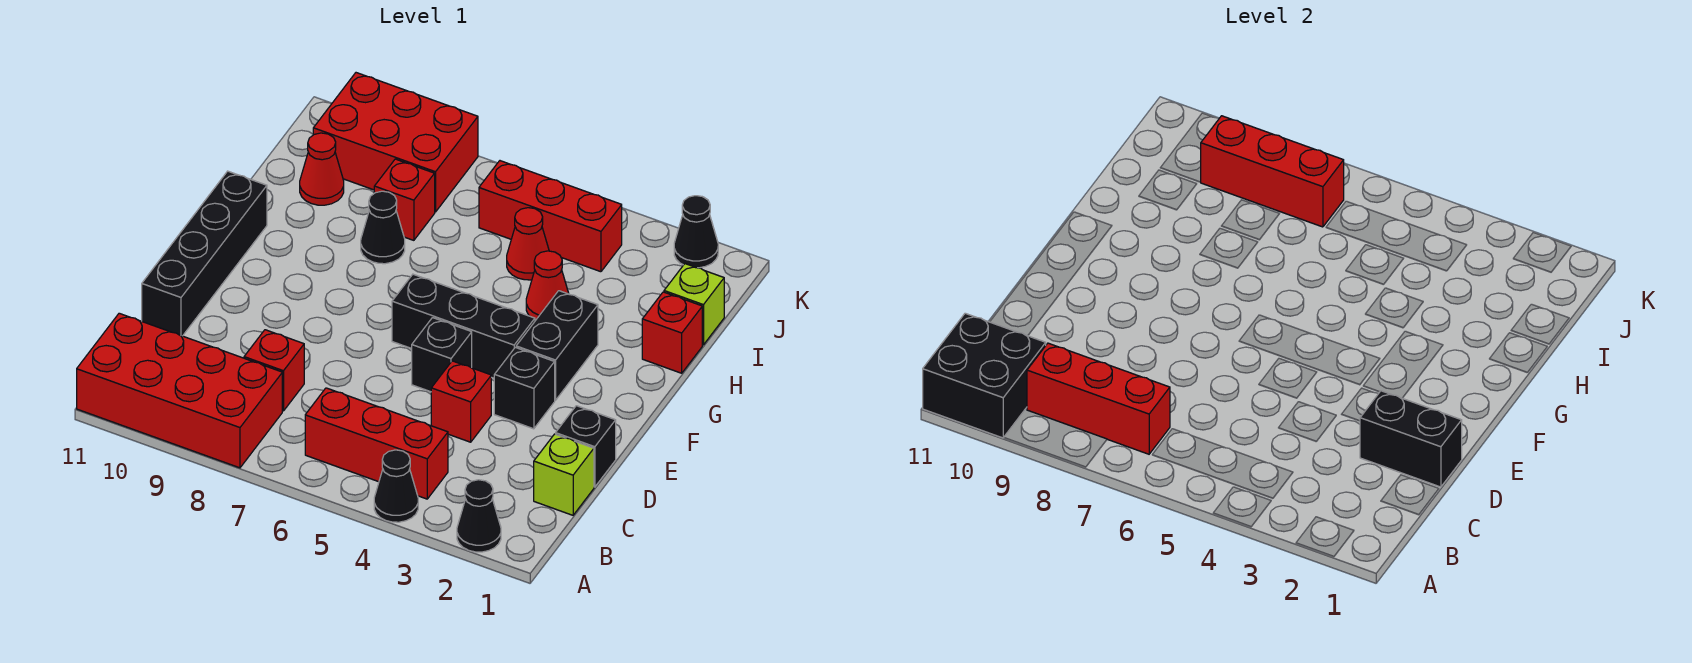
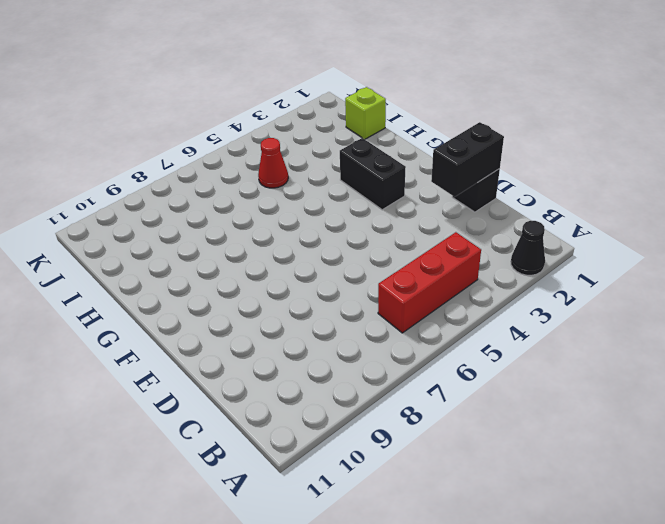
none -> black 1x1 cone [374,450,418,522]
none -> red 2x4 brick [77,313,282,468]
none -> lime 1x1 brick [534,434,594,515]

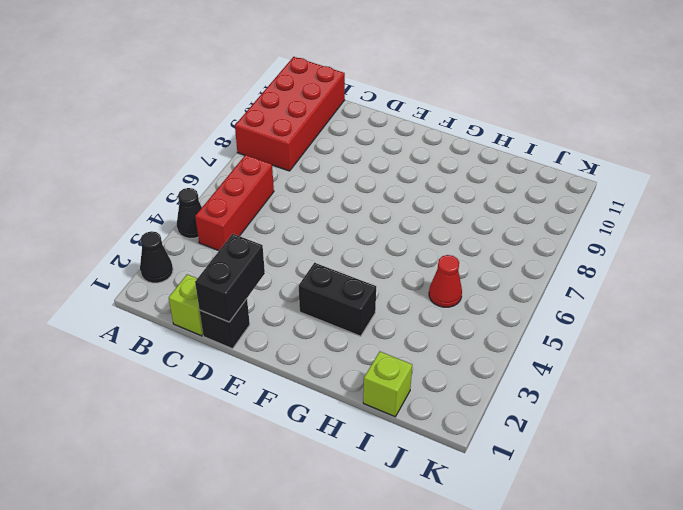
none -> red 1x1 brick [244,330,304,411]
none -> red 1x1 brick [431,361,491,442]
none -> black 1x4 brick [142,171,267,336]

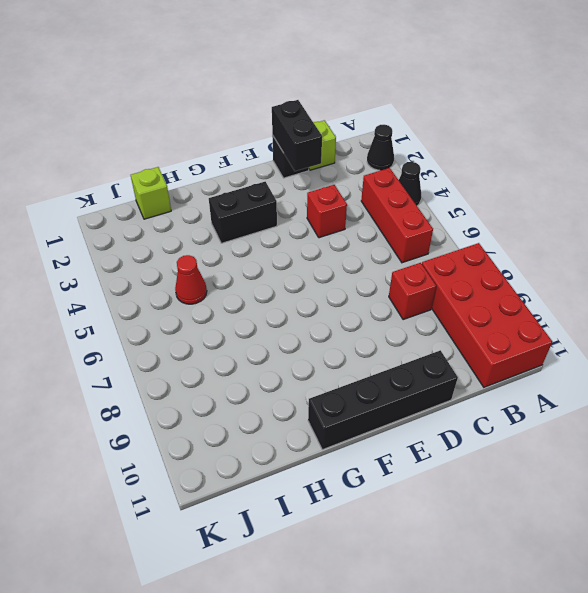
none -> black 1x1 brick [494,347,555,429]
none -> black 1x1 brick [412,318,472,392]
none -> black 1x3 brick [392,274,535,378]

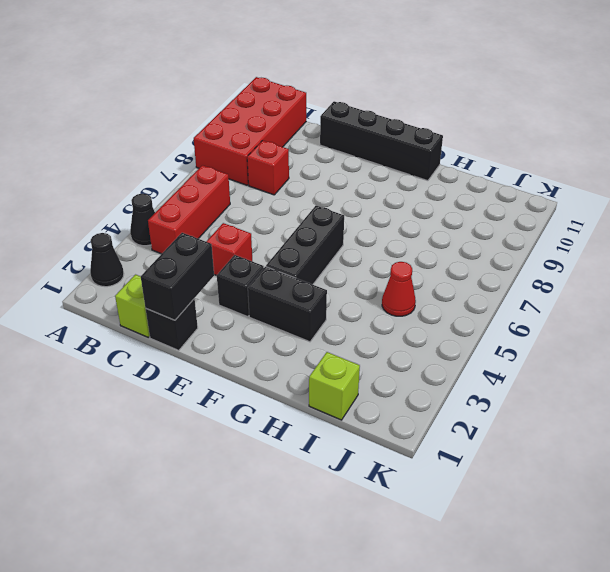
none -> black 1x1 brick [412,318,472,392]
none -> red 1x1 brick [642,292,702,373]
none -> red 1x1 cone [526,251,569,320]

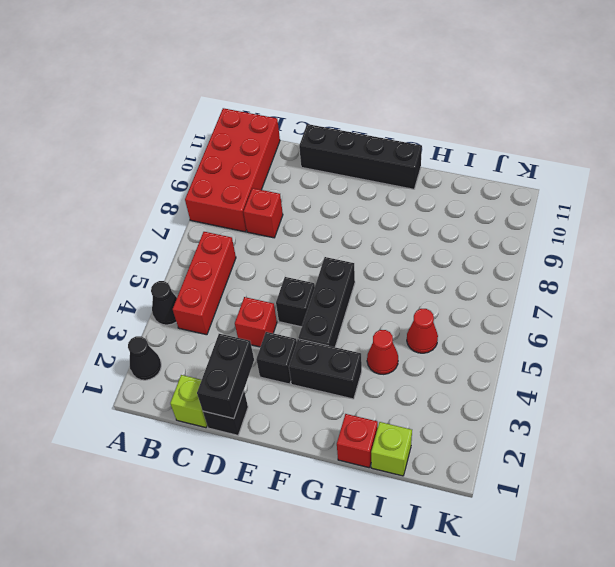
none -> black 1x1 cone [361,191,405,264]
none -> red 1x1 brick [374,159,435,240]
none -> red 1x1 cone [300,133,344,205]

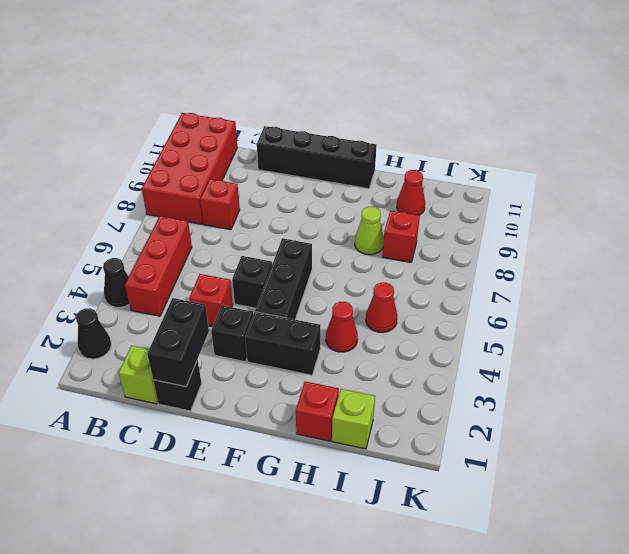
lime 1x1 cone [355,207,384,255] -> black 1x1 cone [361,191,405,264]
none -> red 1x3 brick [479,161,622,272]
none -> red 2x3 brick [313,73,478,212]
none -> black 1x1 cone [674,196,718,268]

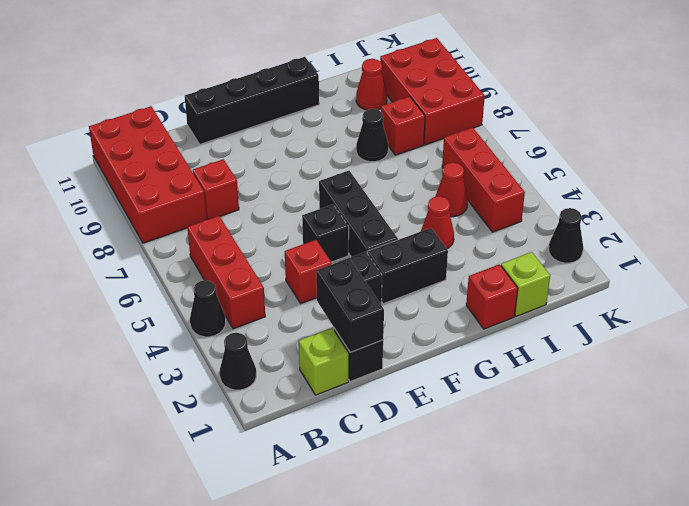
none -> black 2x2 brick [923,313,1046,438]
none -> red 1x3 brick [1027,343,1170,454]
none -> red 1x3 brick [1201,116,1344,227]

